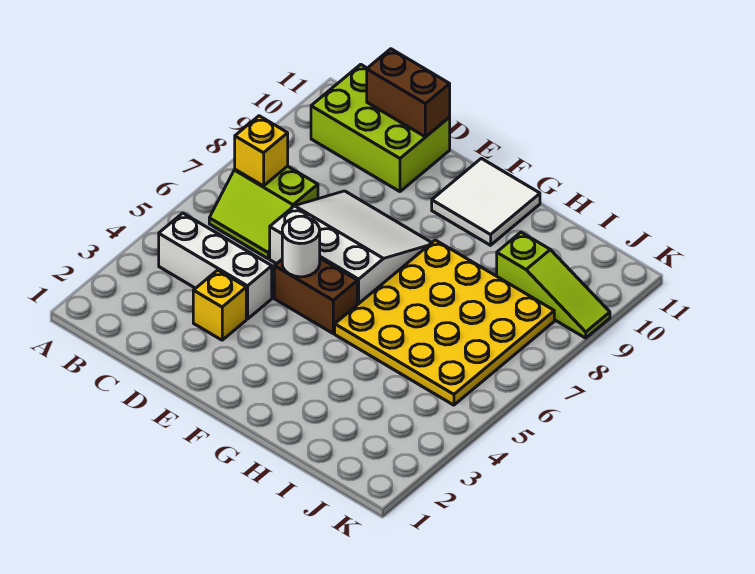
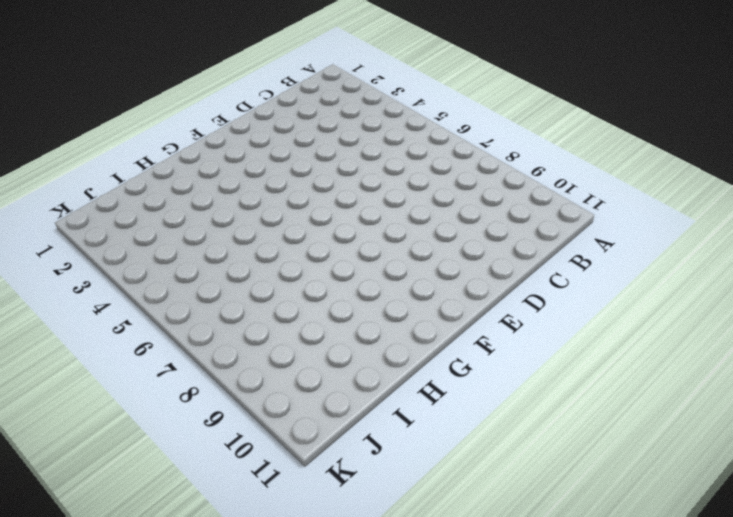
none -> white 1x3 brick [159,213,272,319]
none -> lime 2x2 slope [209,166,318,258]
none -> lime 2x3 brick [311,64,450,192]

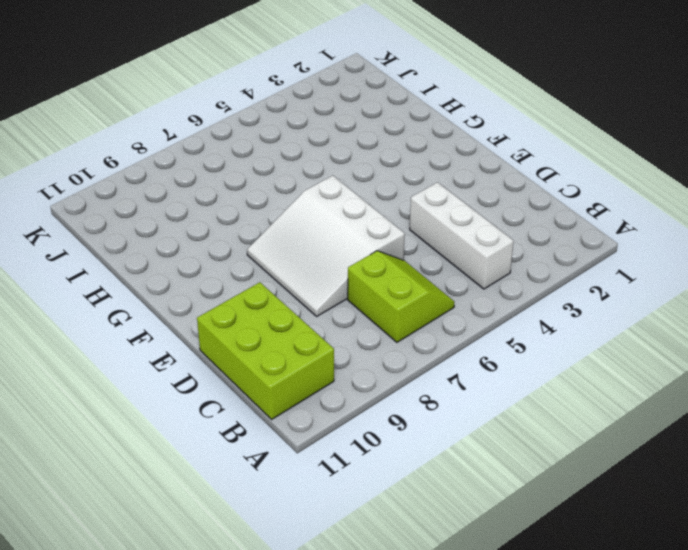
none -> yellow 1x1 brick [193,270,246,340]
none -> brown 1x2 brick [274,258,357,333]
none -> white 2x2 tile [432,158,540,245]

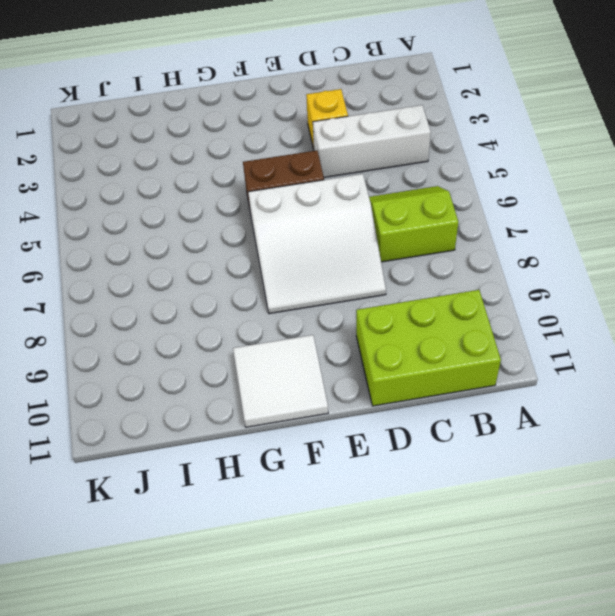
none -> yellow 4x4 plate [335,240,554,405]
none -> lime 1x3 slope [497,232,610,338]
none -> yellow 1x1 brick [235,116,288,186]

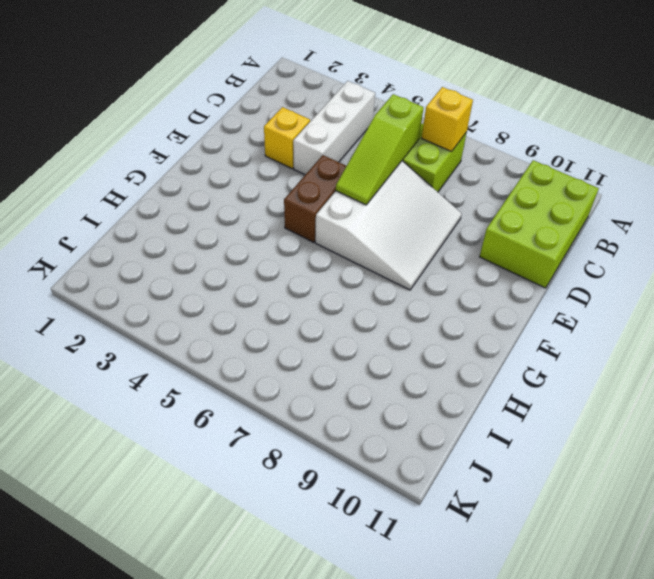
lime 1x3 slope [336,94,424,205] -> lime 1x3 slope moved to [497,232,610,338]
none -> white 2x2 tile [432,158,540,245]
none -> yellow 4x4 plate [335,240,554,405]
none -> brown 1x2 brick [367,49,450,137]

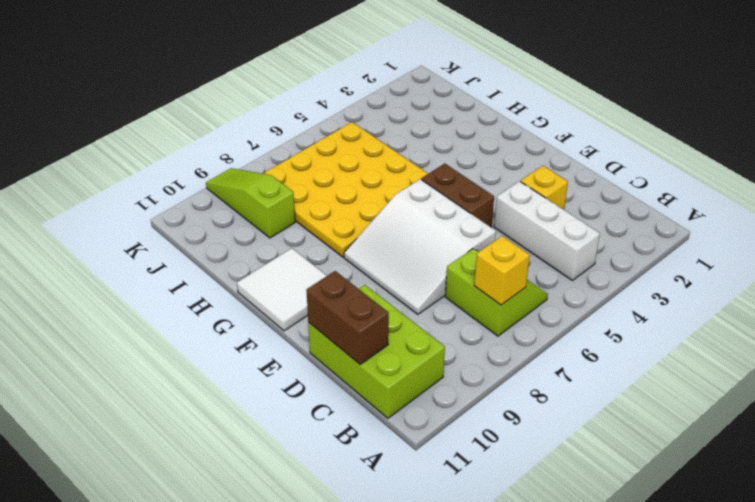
none -> white 1x1 round brick [282,216,320,277]

